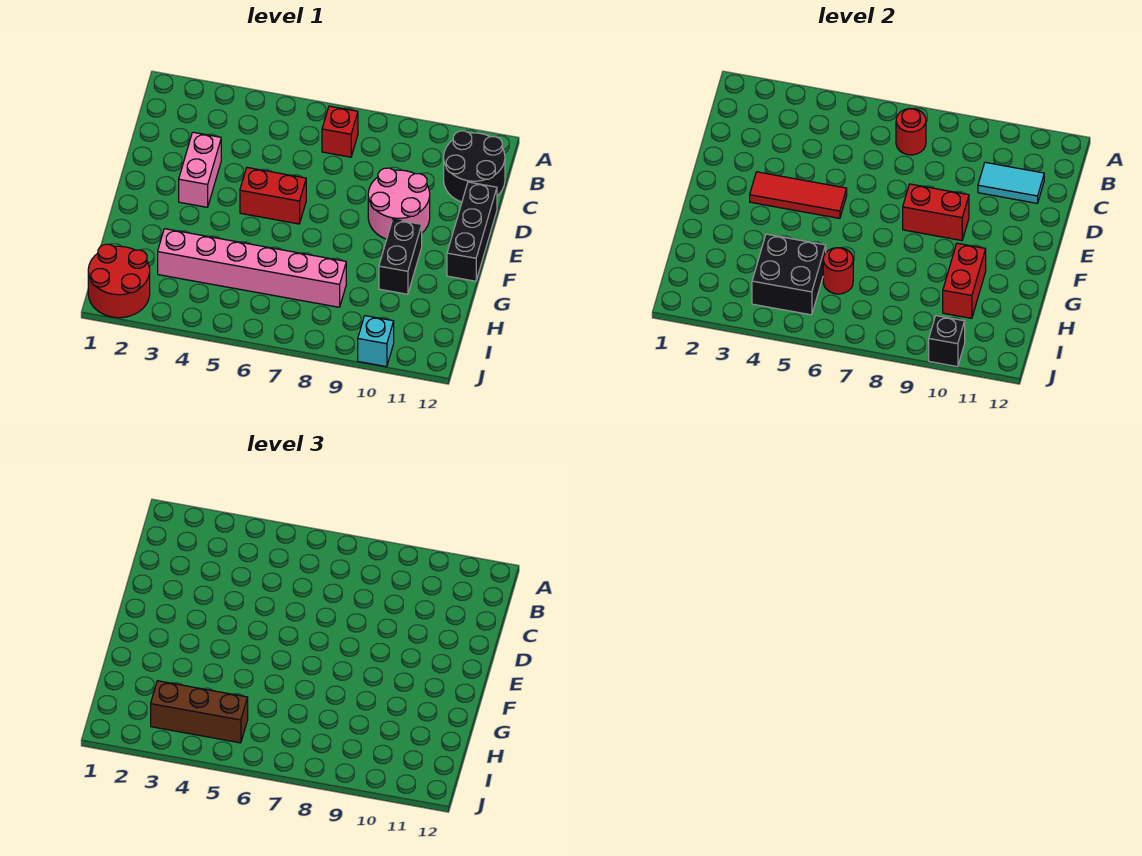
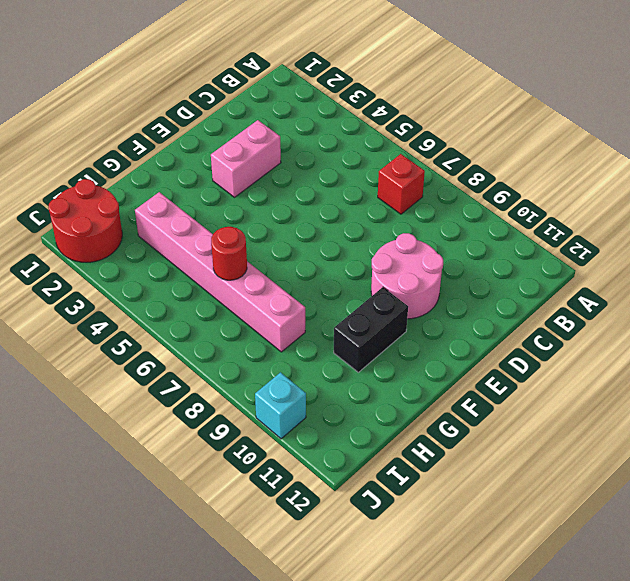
none -> black 2x2 round brick [444,131,505,202]
none -> black 1x3 brick [447,182,497,281]
none -> red 1x2 brick [240,168,306,224]

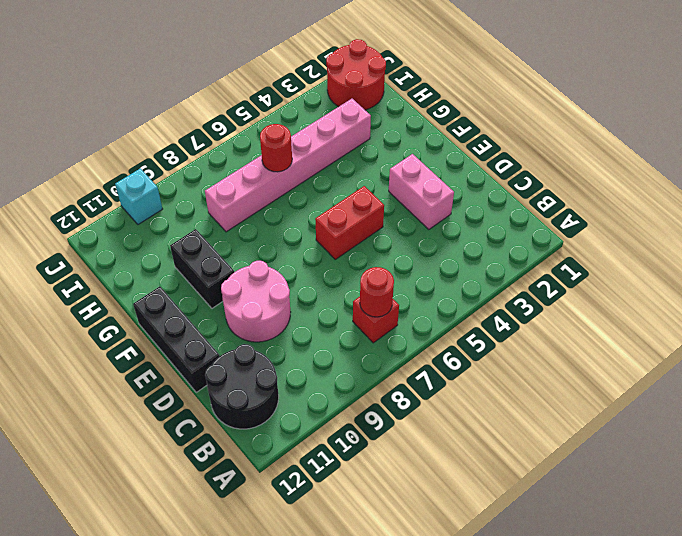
none -> cyan 1x2 tile [978,162,1044,203]
none -> red 1x3 tile [750,172,847,218]
none -> red 1x2 brick [903,184,969,241]

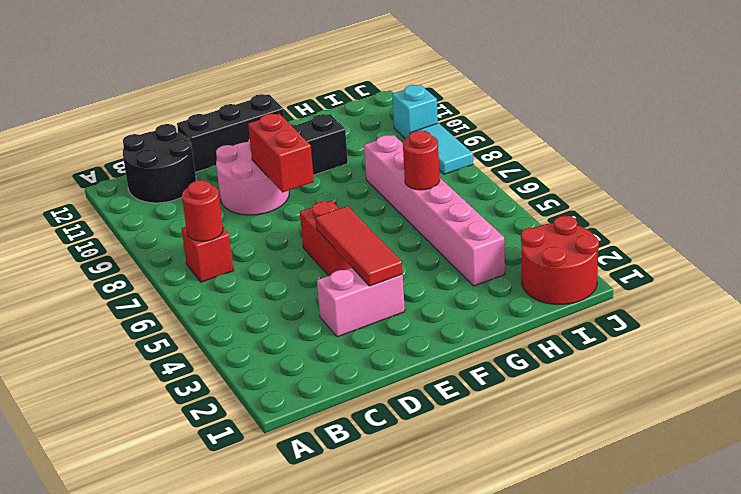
cyan 1x2 tile [410,123,473,174] -> cyan 1x2 tile moved to [978,162,1044,203]
none -> red 1x2 brick [943,243,986,318]
none -> black 2x2 brick [752,234,826,315]
none -> black 1x1 brick [929,316,965,367]

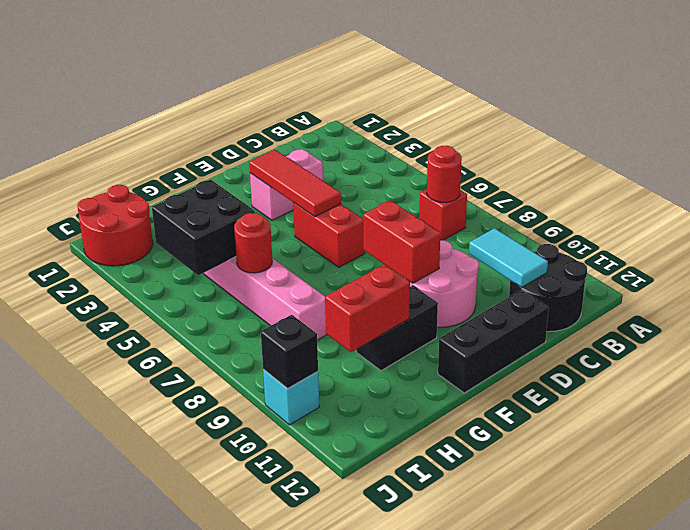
none -> brown 1x3 brick [151,681,248,743]

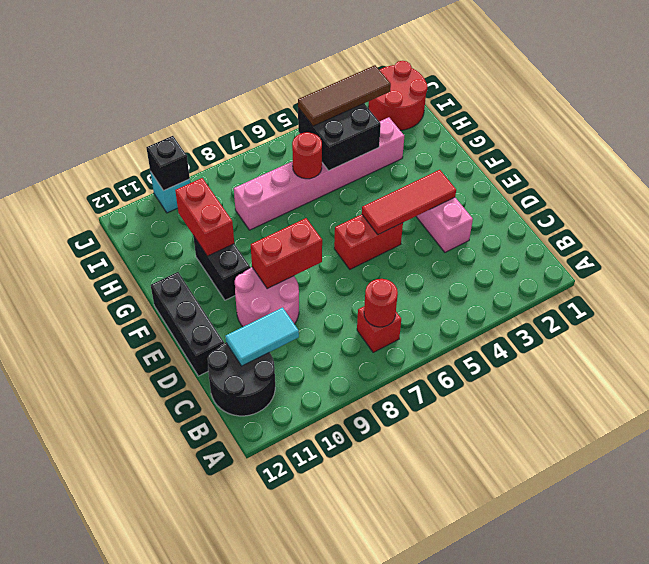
brown 1x3 tile [298,65,391,126] -> brown 1x3 brick [151,681,248,743]

